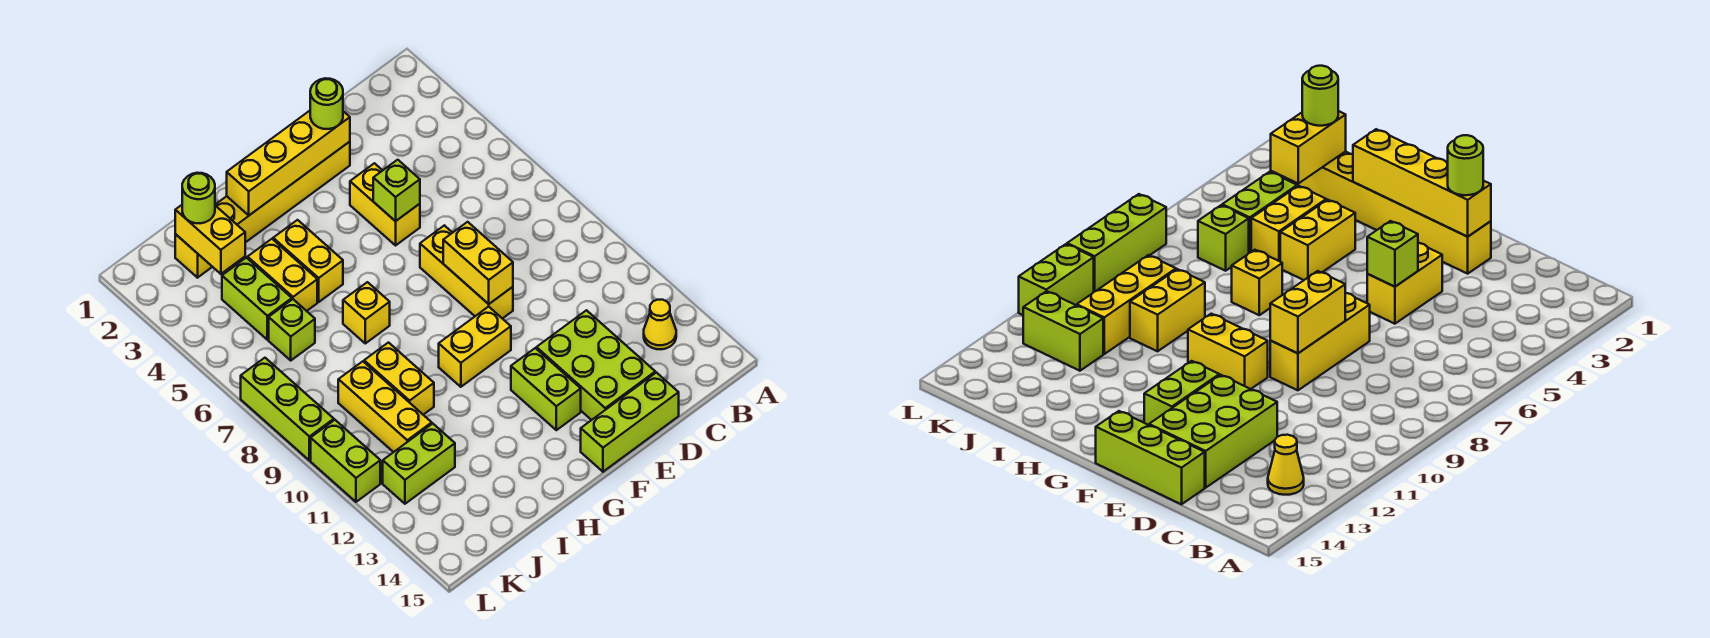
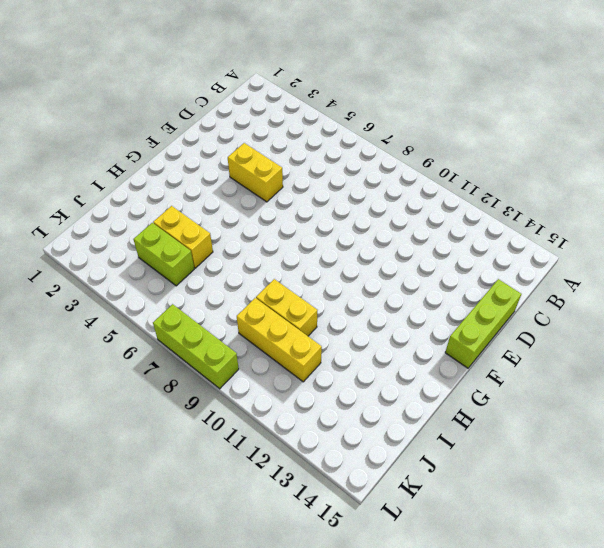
none -> yellow 1x1 cone [644,300,676,349]
none -> lime 2x3 brick [537,310,655,420]
none -> yellow 1x6 brick [175,142,350,278]

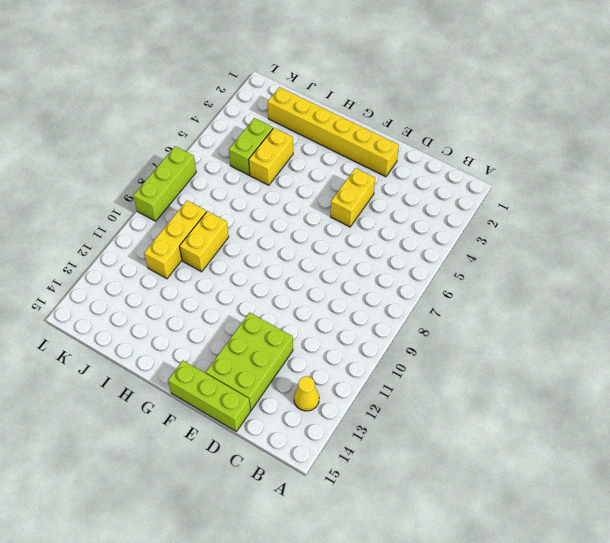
none -> yellow 1x3 brick [420,225,513,319]
none -> yellow 1x2 brick [439,307,511,387]
none -> lime 1x2 brick [511,348,581,430]

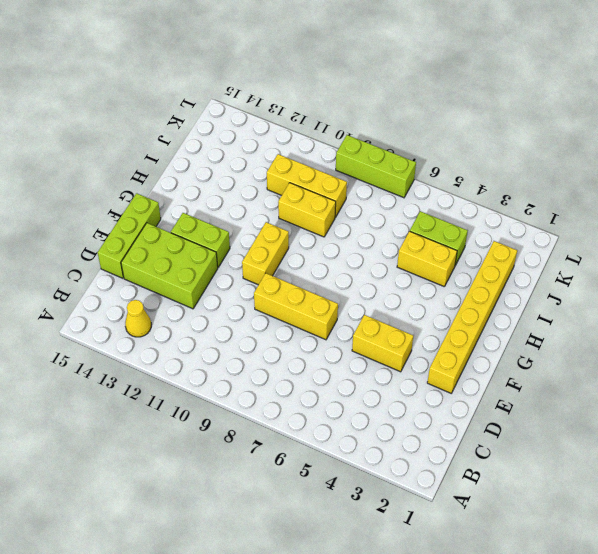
none -> yellow 1x2 brick [273,220,343,302]
none -> yellow 1x1 brick [343,282,390,343]
none -> lime 1x1 brick [269,299,315,360]

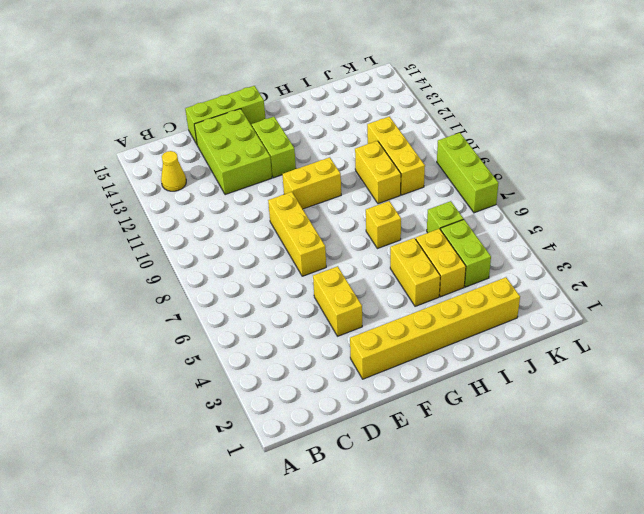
none -> lime 1x2 brick [383,424,455,504]
none -> lime 1x2 brick [311,420,380,502]
none -> yellow 1x4 brick [227,111,350,215]

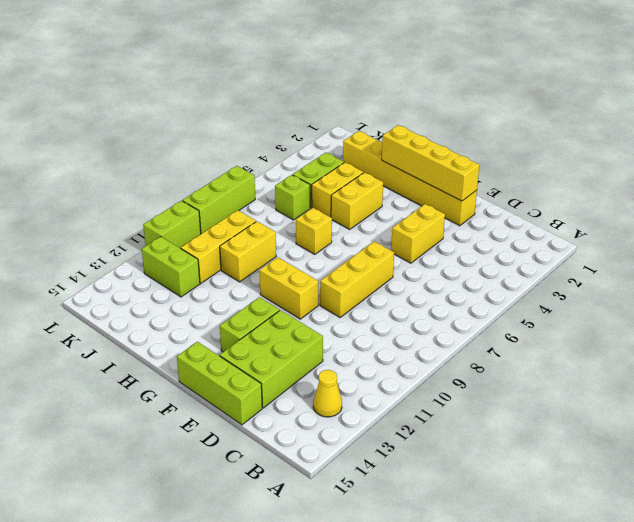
none -> lime 1x1 brick [373,160,420,221]
none -> yellow 1x2 brick [443,222,513,304]
none -> yellow 1x2 brick [175,205,245,274]

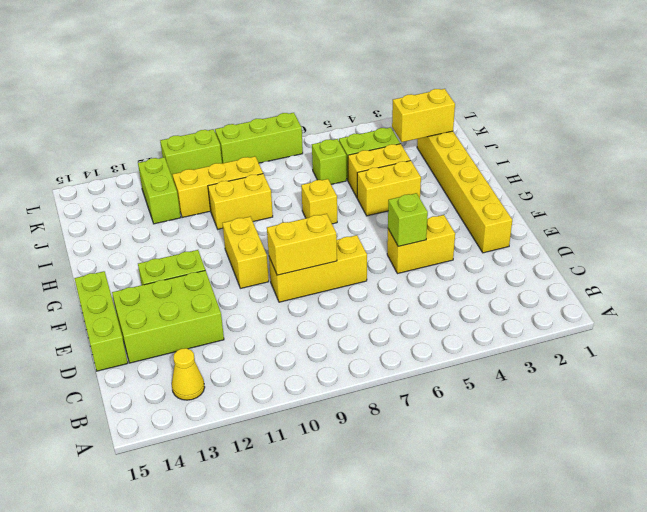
none -> yellow 1x4 brick [227,111,350,215]
none -> lime 1x1 round brick [310,78,343,129]
none -> lime 1x1 round brick [182,173,215,223]

